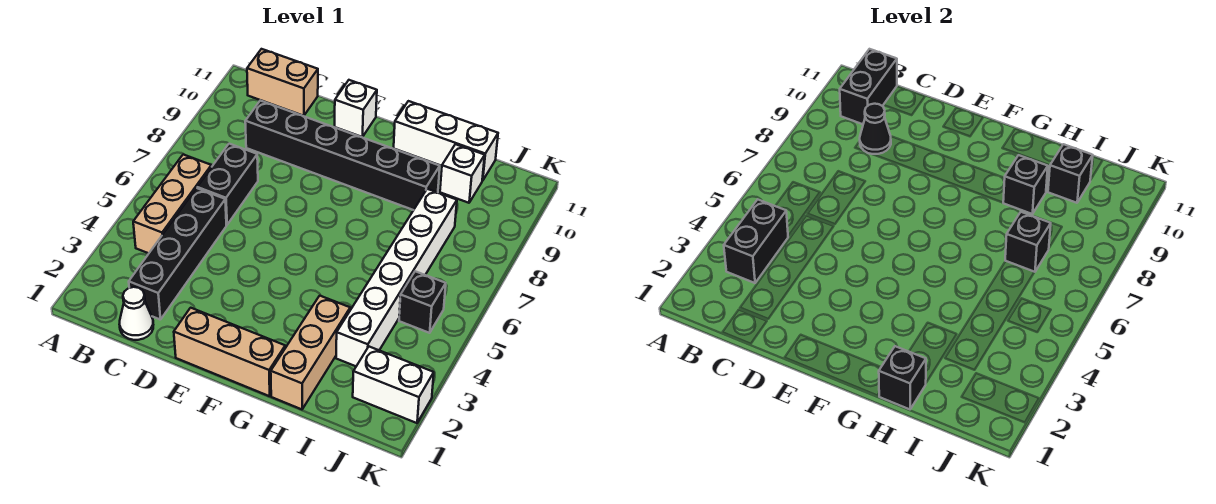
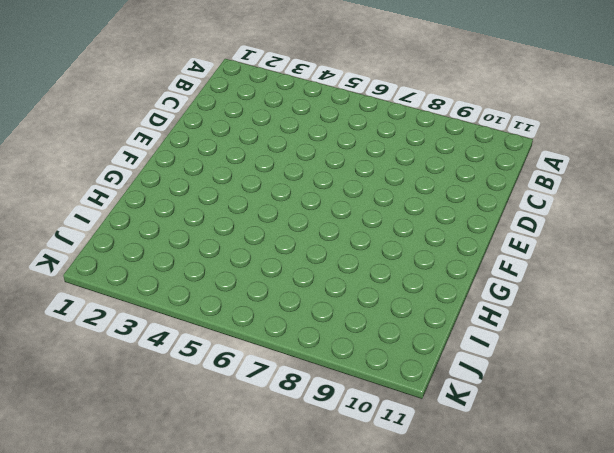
none -> tan 1x3 brick [133,155,211,253]
none -> tan 1x2 brick [247,49,318,116]
none -> white 1x1 cone [119,287,153,340]

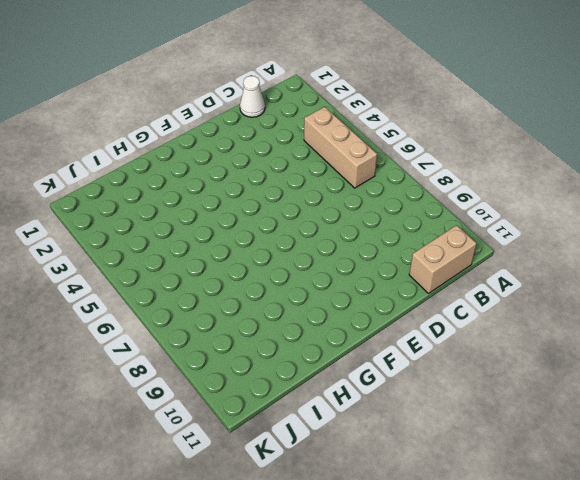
none -> black 1x4 brick [129,188,226,320]
none -> black 1x2 brick [197,144,258,225]
none -> black 1x6 brick [245,100,440,210]

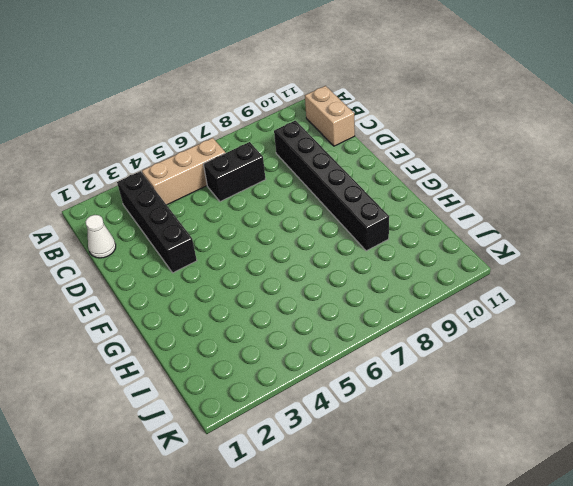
black 1x4 brick [117,171,197,273] -> black 1x4 brick turned to [129,188,226,320]
none -> tan 1x3 brick [174,308,285,396]
none -> white 1x1 brick [334,80,377,137]
none -> white 1x3 brick [394,101,498,181]

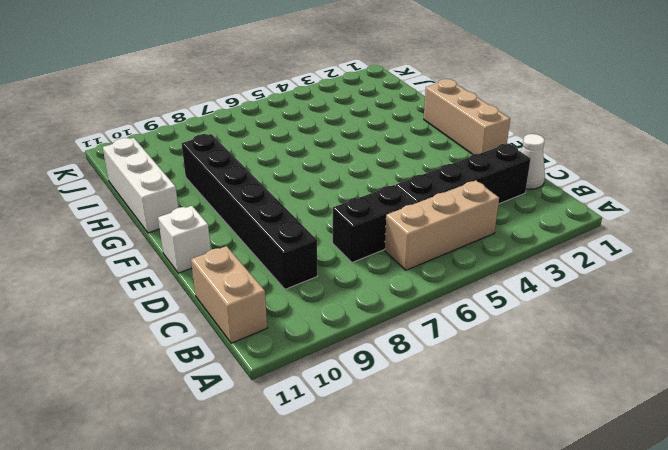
none -> tan 1x3 brick [271,296,350,409]
none -> white 1x6 brick [336,189,457,366]
none -> white 1x1 brick [440,144,485,203]

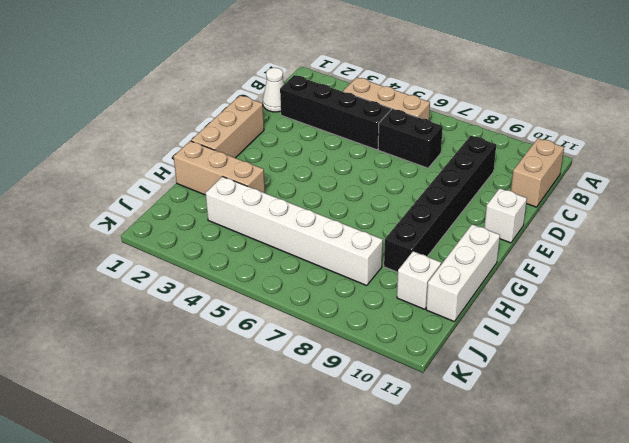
none -> white 1x2 brick [353,347,434,423]
none -> black 1x1 brick [399,271,446,333]
none -> black 1x2 brick [724,200,788,283]

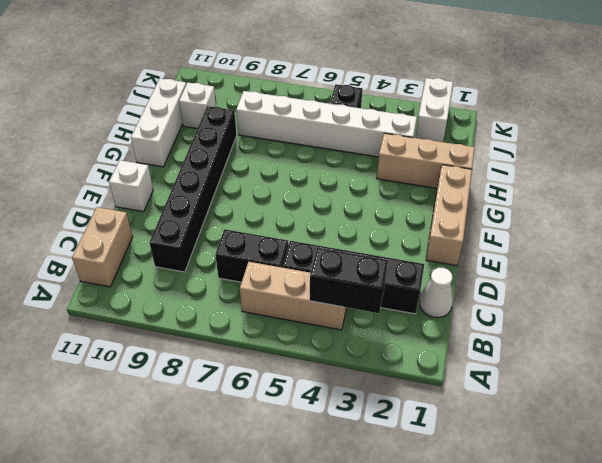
none -> black 1x2 brick [840,49,897,124]
none -> black 1x1 cone [860,104,891,154]
none -> black 1x1 brick [879,346,926,409]

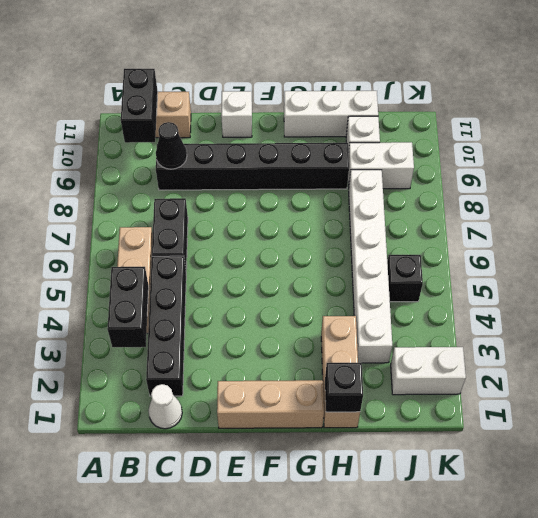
white 1x2 brick [348,142,414,189] -> none
none -> black 1x1 brick [1003,155,1048,214]
none -> black 1x1 brick [1005,212,1051,272]
none -> black 1x1 brick [1048,144,1093,203]

